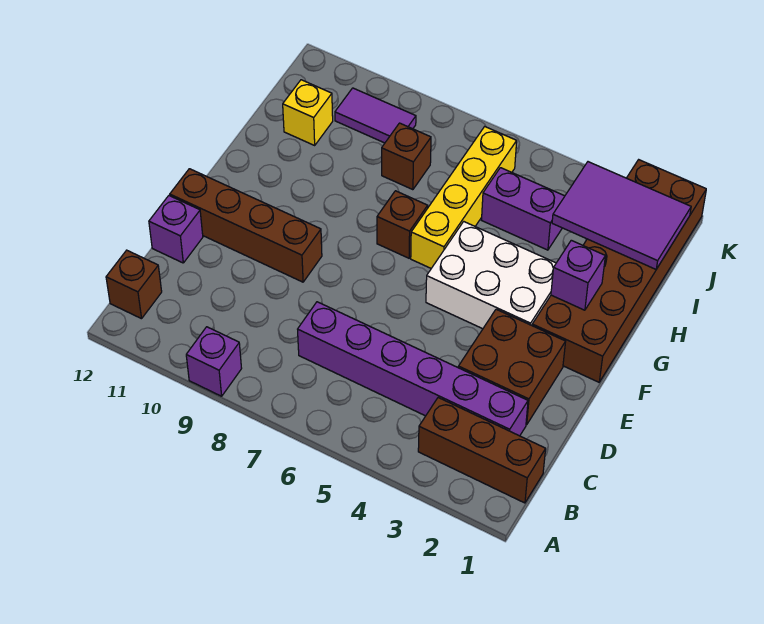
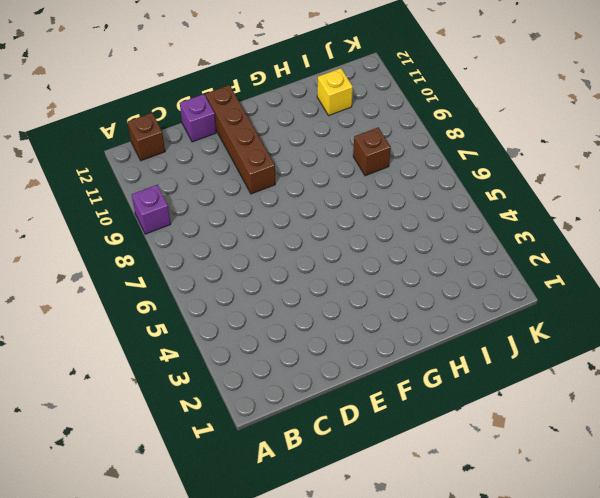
none -> brown 1x3 brick [418,398,546,503]
none -> purple 1x6 brick [298,302,528,436]
none -> brown 2x2 brick [458,309,566,425]

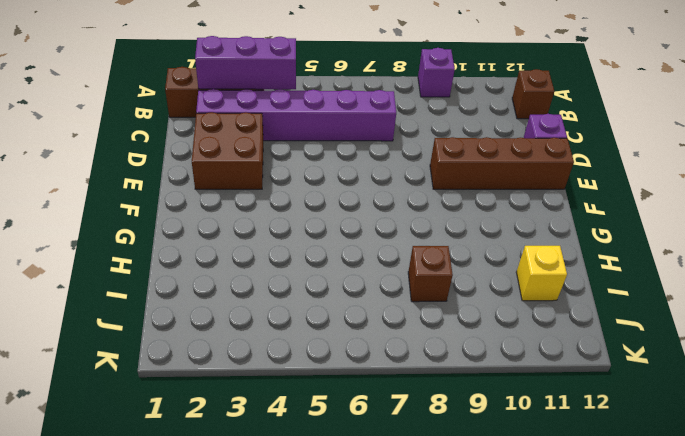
purple 1x3 brick [195,36,296,89] -> none
none -> brown 2x6 brick [532,160,706,382]
none -> white 2x3 brick [426,222,556,329]
none -> yellow 1x4 brick [411,127,517,268]

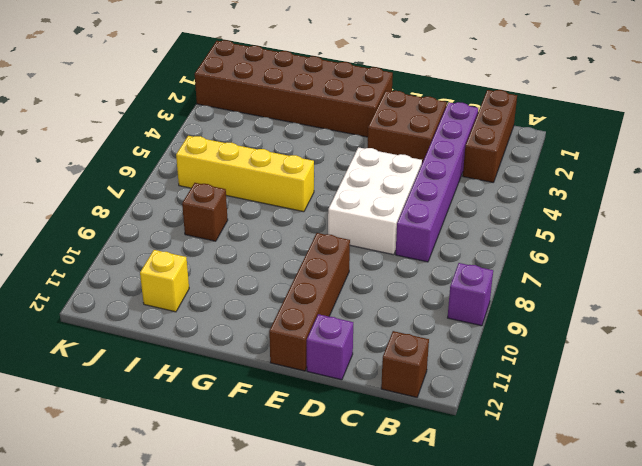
white 2x3 brick [328,147,422,255] -> white 2x3 brick moved to [426,222,556,329]
none -> brown 1x1 brick [377,191,428,258]
none -> purple 1x2 brick [482,168,565,250]
none -> purple 1x2 tile [335,88,416,143]

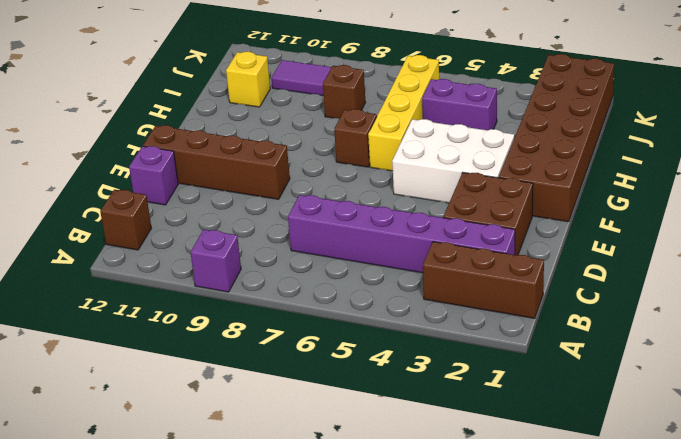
none -> purple 1x1 brick [551,240,605,310]
none -> purple 2x3 tile [552,162,691,269]

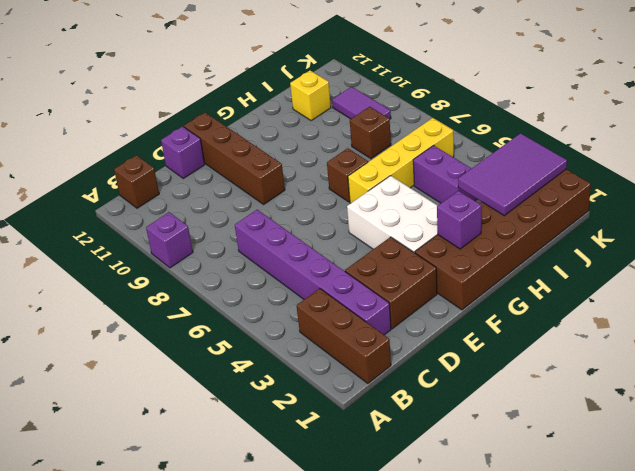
purple 2x3 tile [458,133,567,216] -> purple 2x3 tile turned to [552,162,691,269]

